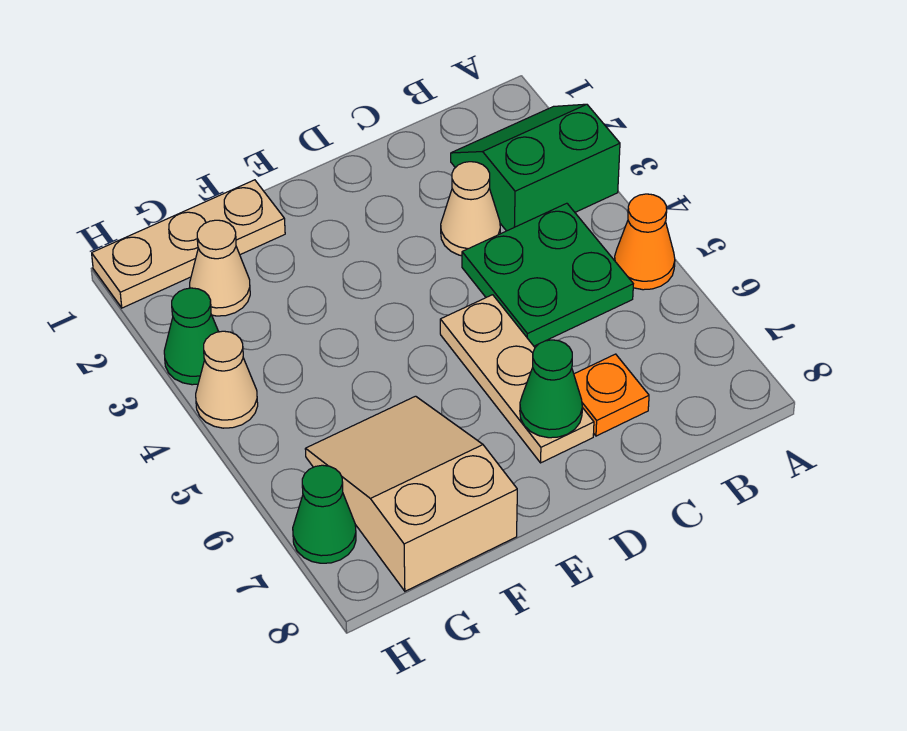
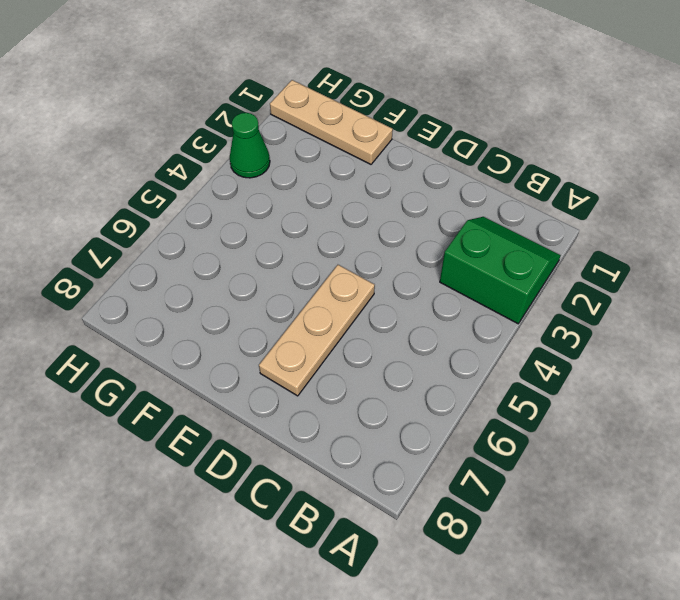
none -> orange 1x1 cone [614,194,675,290]
none -> green 2x2 plate [462,203,633,346]
none -> tan 1x1 cone [441,162,500,256]

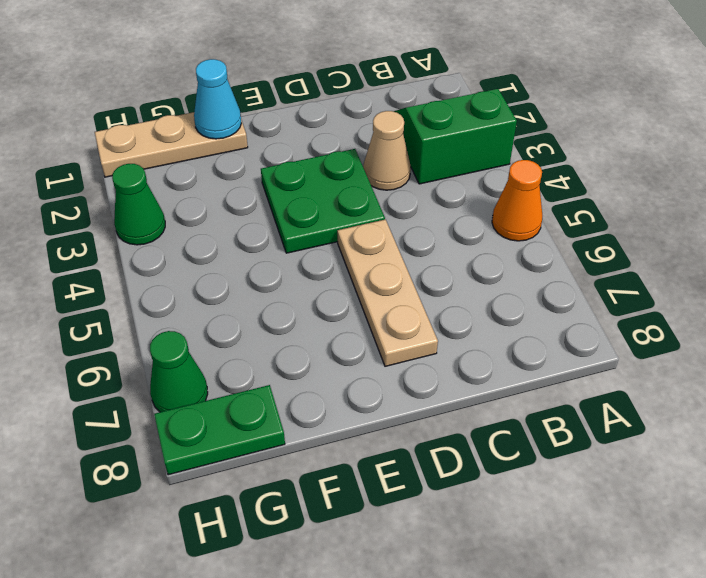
green 2x2 plate [261,149,385,253] -> green 2x2 plate moved to [462,203,633,346]
cyan 1x1 cone [194,59,241,139] -> none
green 1x2 plate [154,385,285,475] -> tan 2x3 slope [305,396,517,591]
none -> orange 1x1 plate [574,354,649,436]
none -> tan 1x1 cone [190,220,250,316]
none -> tan 1x1 cone [196,331,258,428]

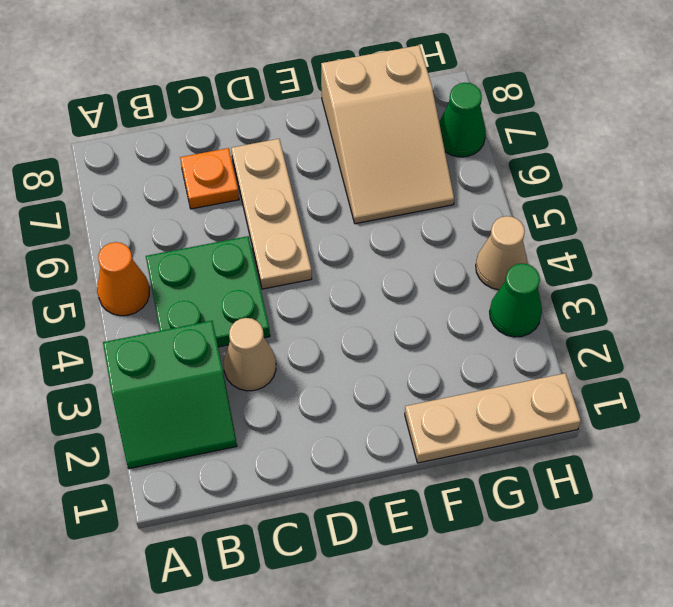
none -> tan 1x1 cone [190,220,250,316]
none -> green 1x1 cone [520,340,582,438]

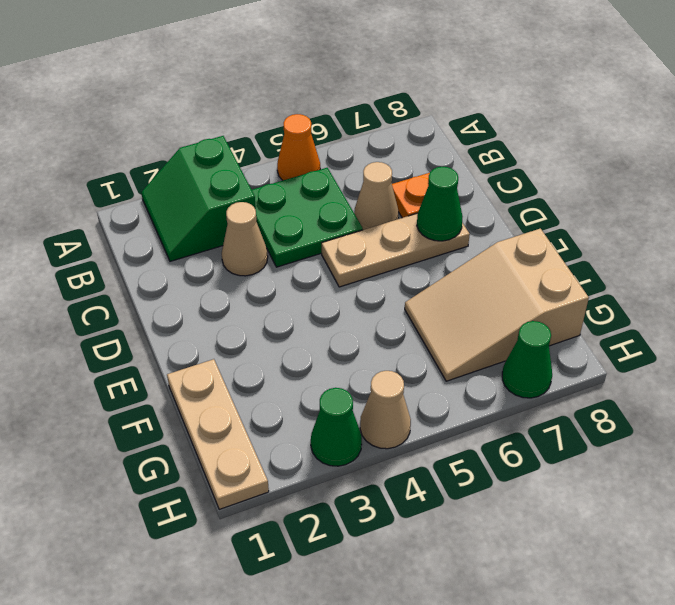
tan 1x1 cone [354,162,398,230] -> tan 1x1 cone moved to [190,220,250,316]

